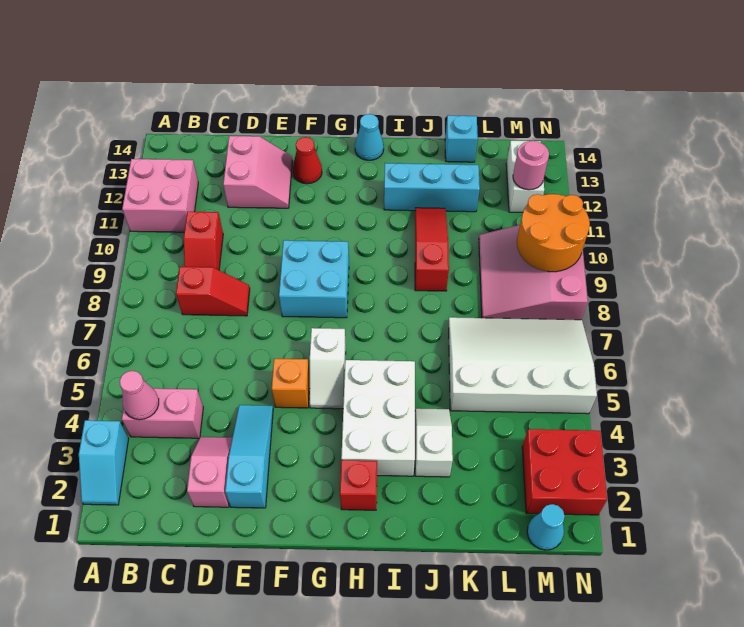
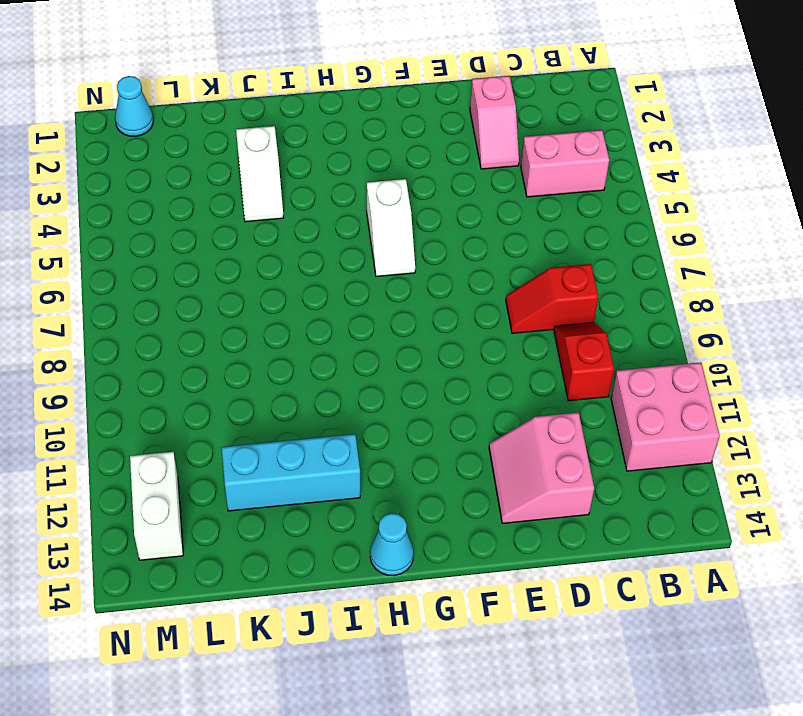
white 1x2 slope [367,179,415,276] -> white 1x2 slope turned to [310,328,346,409]
none -> cyan 1x2 slope [79,420,129,505]
none -> cyan 1x3 slope [225,405,273,508]
none -> orange 1x1 brick [272,359,310,408]

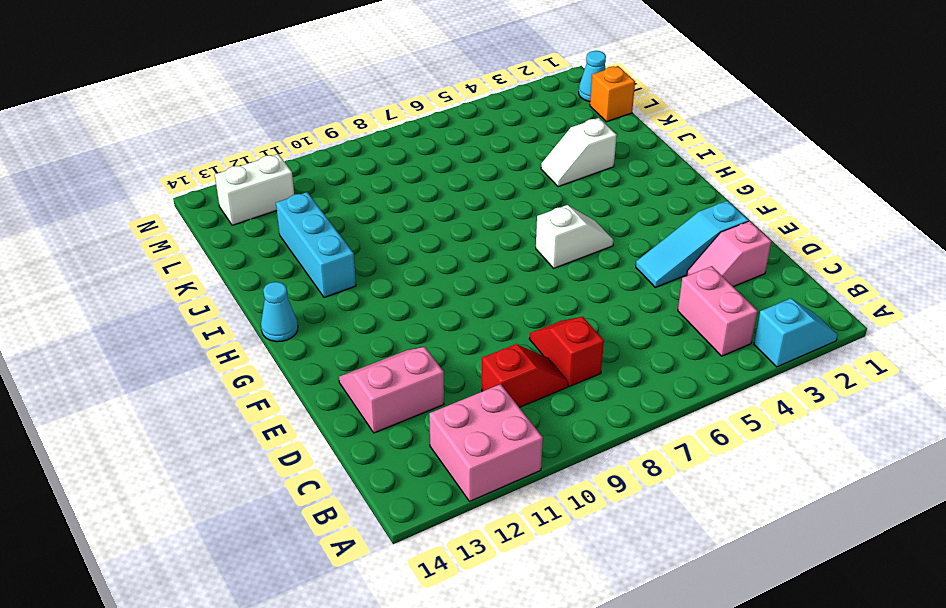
orange 1x1 brick [590,66,635,122] -> orange 1x1 brick moved to [272,359,310,408]
none -> cyan 2x2 brick [279,240,349,318]
none -> red 1x1 cone [293,137,322,184]
none -> red 1x1 brick [340,460,377,510]

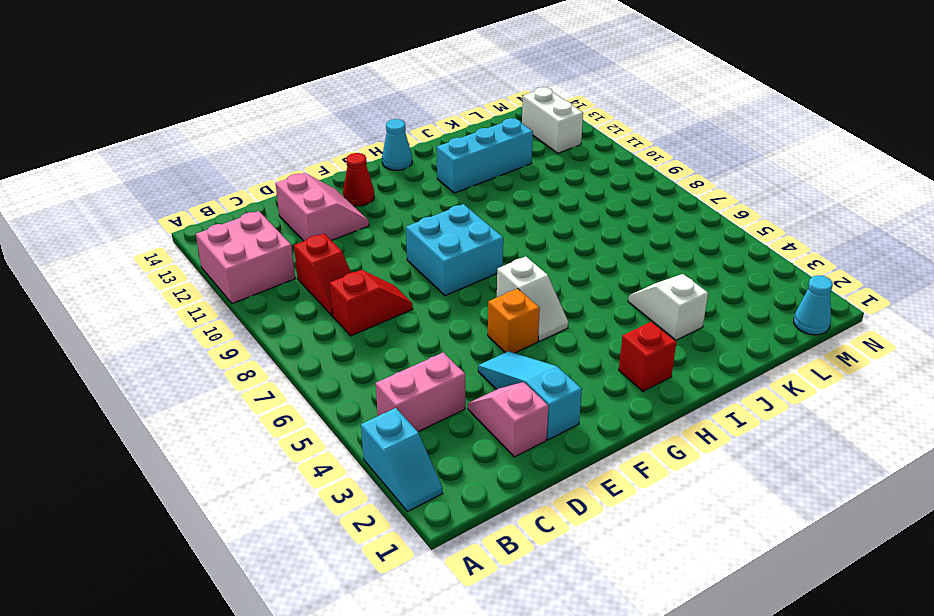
none -> white 2x3 brick [341,360,415,476]
none -> red 1x3 slope [415,208,449,291]
none -> white 3x4 slope [449,317,597,414]

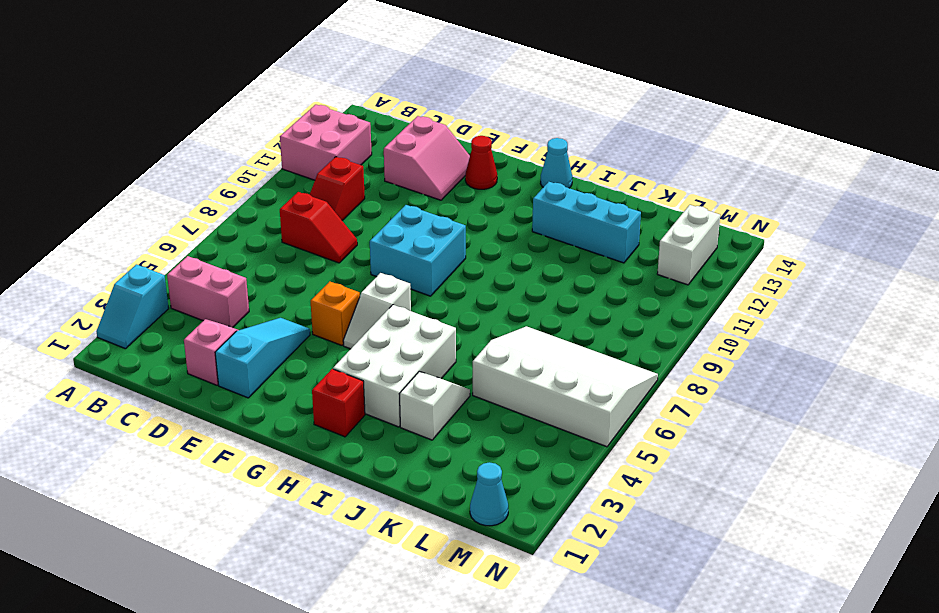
none -> red 1x3 slope [415,208,449,291]
none -> cyan 1x1 brick [445,115,478,162]
none -> pink 3x3 slope [479,225,588,320]

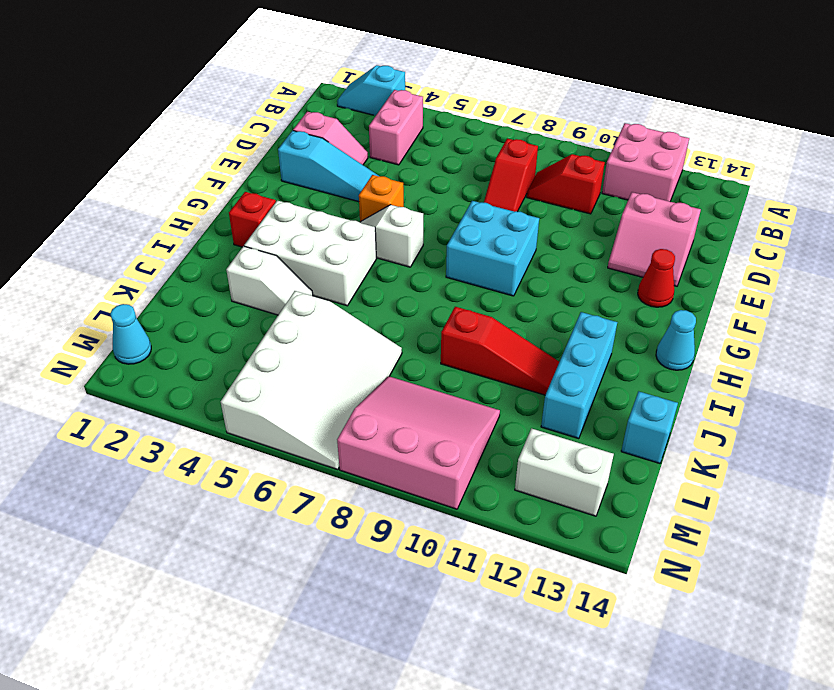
none -> red 2x2 brick [522,429,607,515]
none -> pink 1x1 cone [120,371,159,420]
none -> orange 2x2 round brick [517,194,590,272]

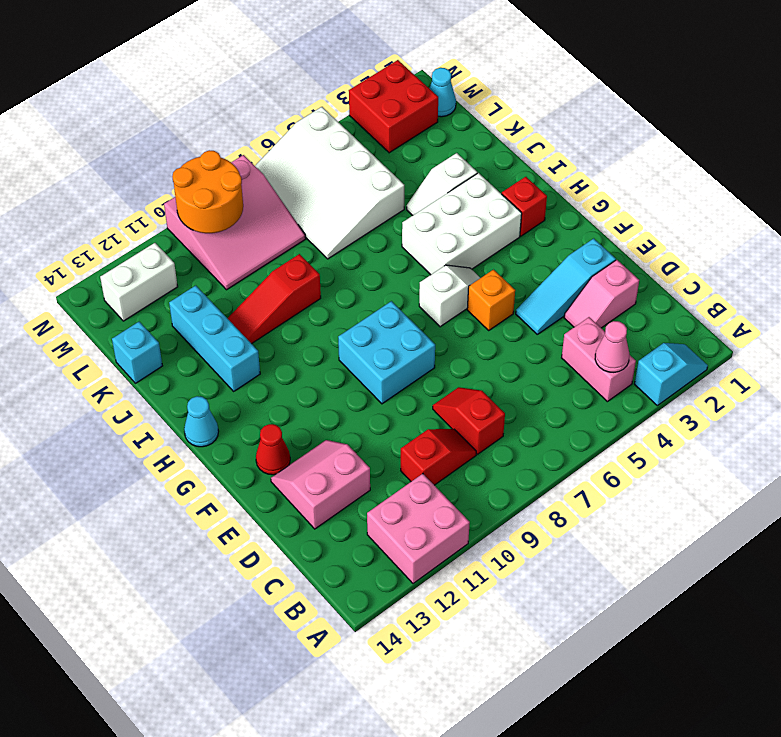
none -> pink 1x1 round brick [513,141,549,190]

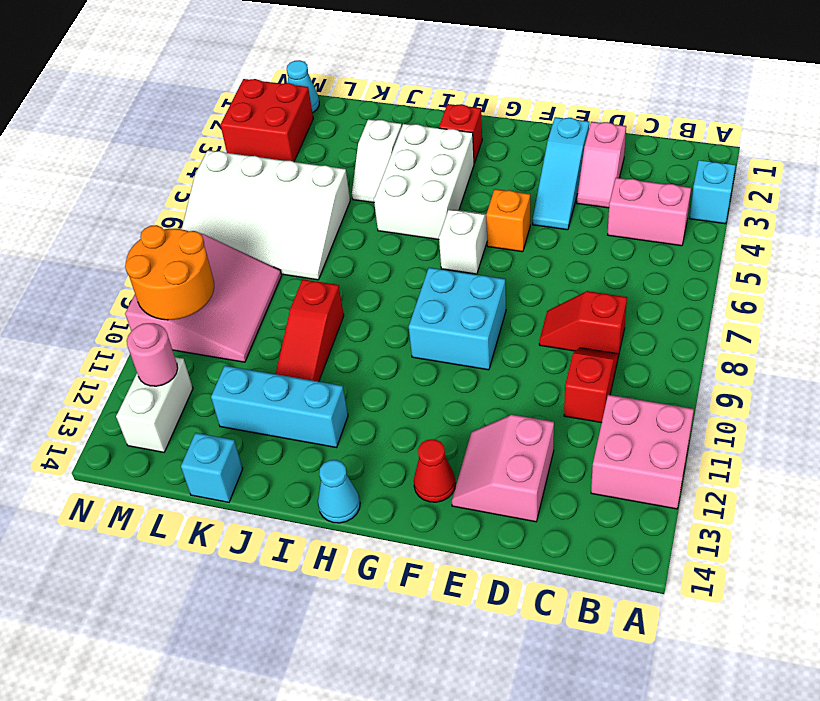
none -> pink 1x1 cone [120,371,159,420]

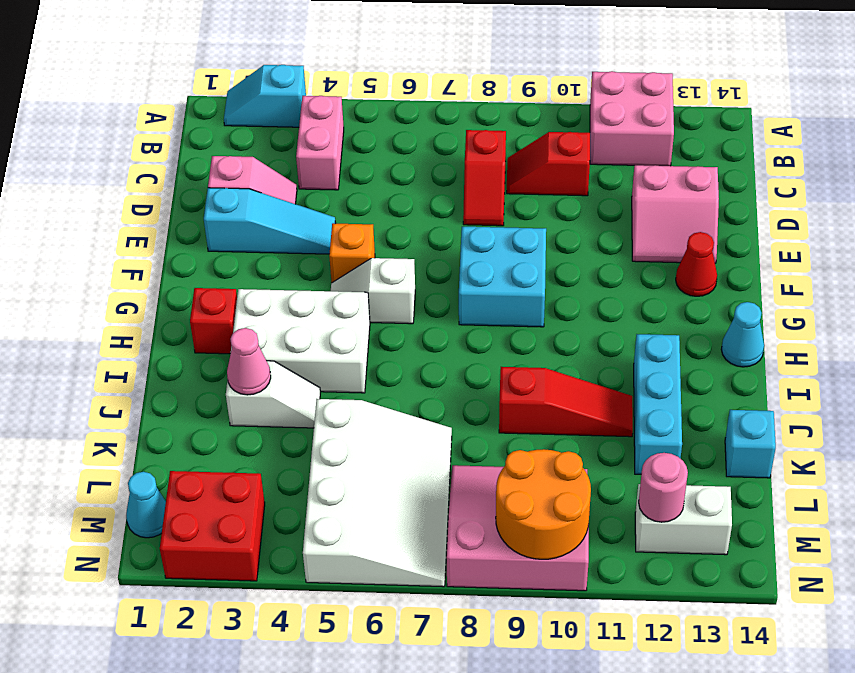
pink 1x1 cone [227,328,271,395] -> pink 1x1 cone moved to [120,371,159,420]

